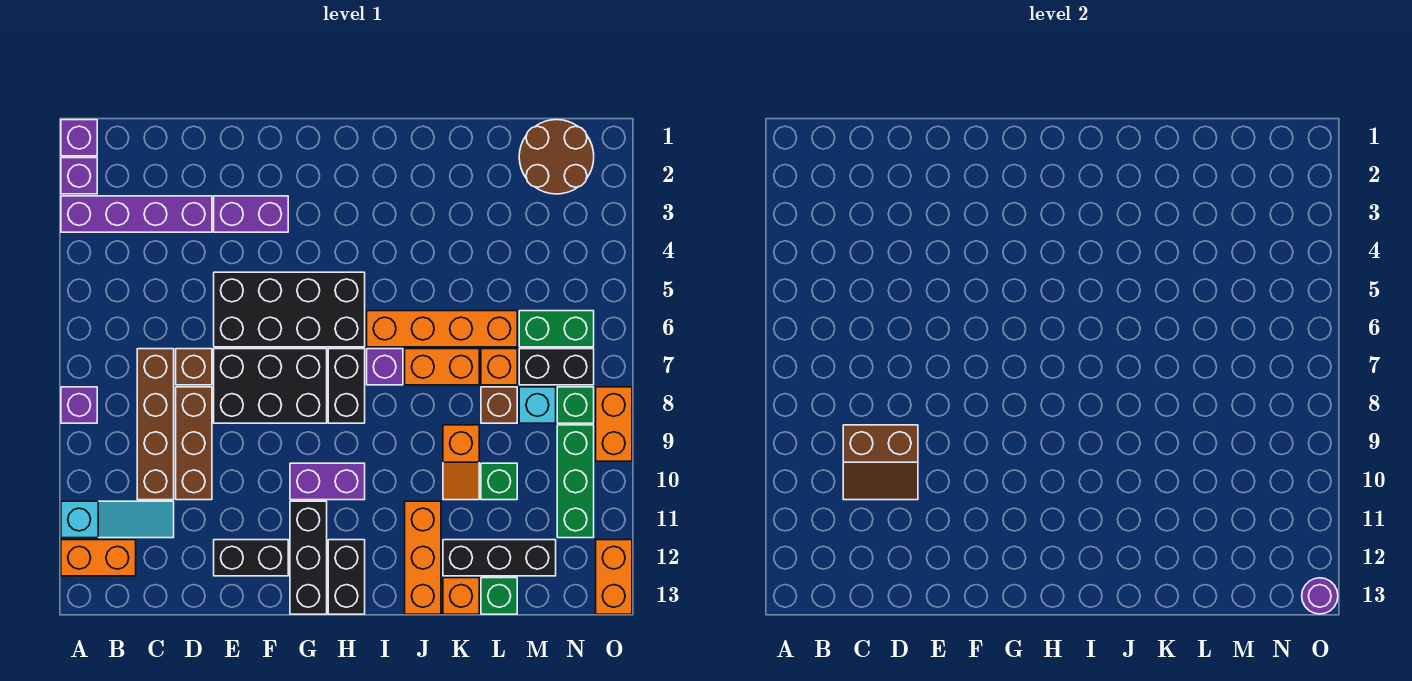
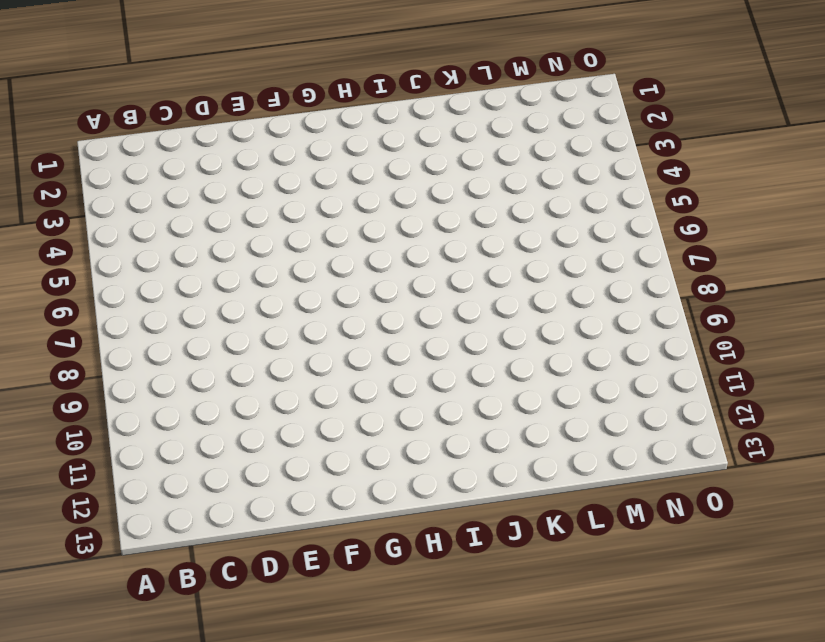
none -> purple 1x1 brick [61,120,97,156]
none -> purple 1x1 brick [61,158,97,194]
none -> purple 1x4 brick [61,196,212,232]
none -> purple 1x1 brick [61,387,97,423]

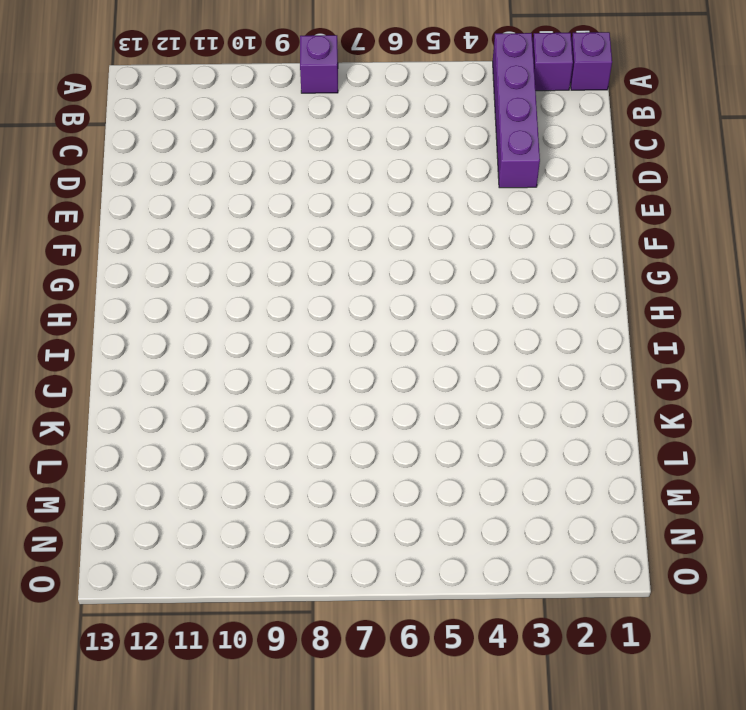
none -> cyan 1x3 slope [61,501,174,538]
none -> orange 1x2 brick [61,540,136,576]
none -> brown 1x4 brick [137,349,174,500]
none -> brown 1x1 brick [176,349,212,385]

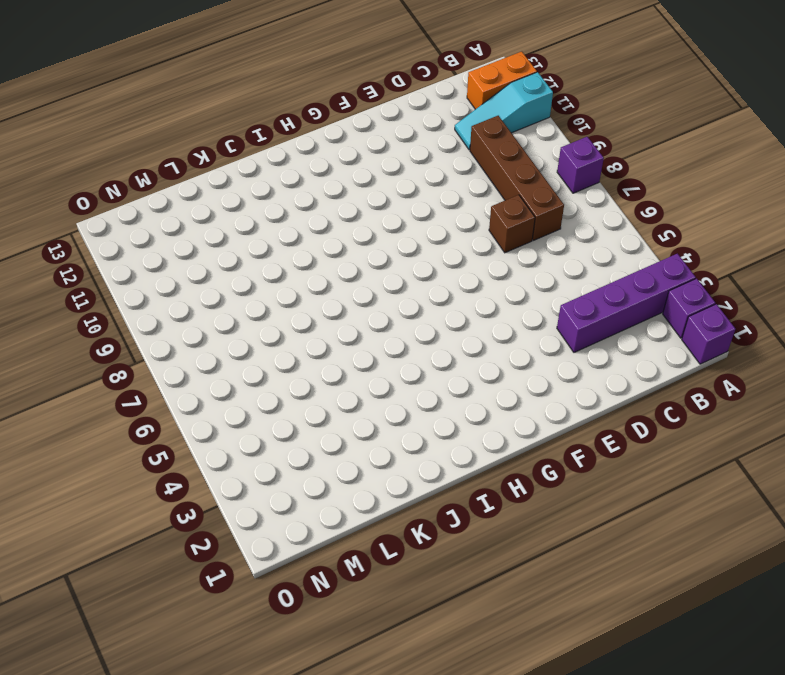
none -> brown 1x3 brick [176,387,212,500]
none -> purple 1x2 brick [214,196,288,232]
none -> black 2x4 brick [214,272,365,347]
none -> black 2x3 brick [214,349,327,423]

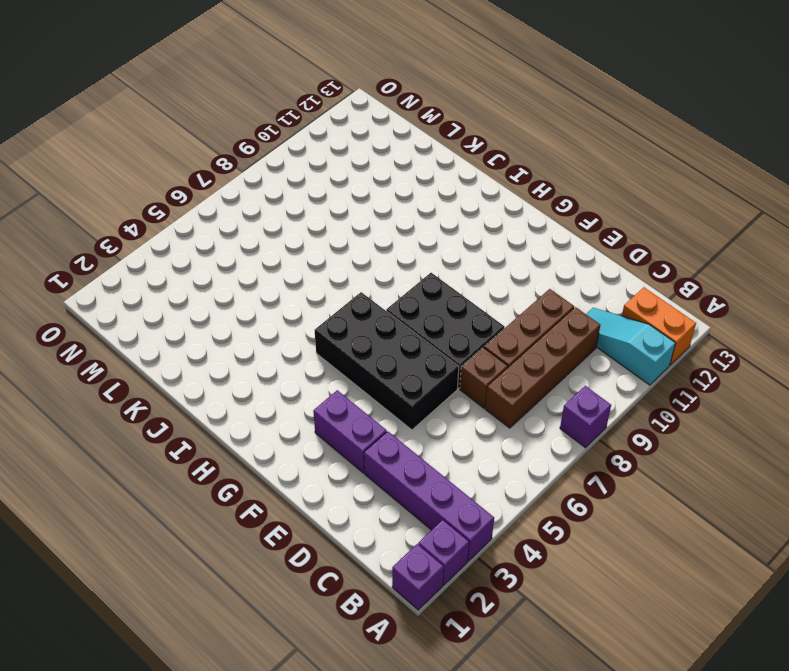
none -> black 1x2 brick [214,540,288,576]
none -> purple 1x2 brick [290,463,365,500]
none -> black 1x3 brick [290,501,327,614]
none -> black 1x2 brick [328,349,365,423]

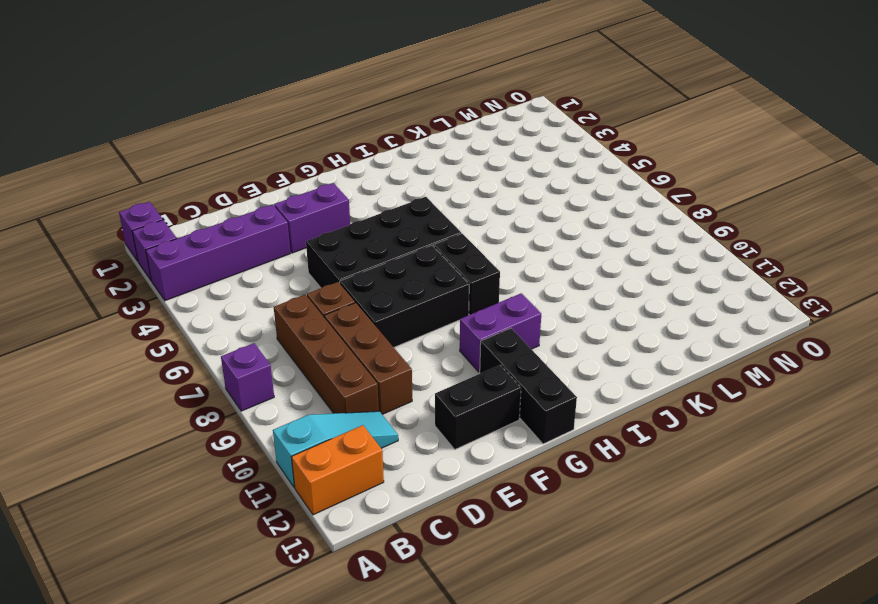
none -> black 1x2 brick [328,540,365,614]
none -> orange 1x4 brick [367,311,517,347]
none -> purple 1x1 brick [367,349,403,385]
none -> orange 1x2 brick [405,349,479,385]

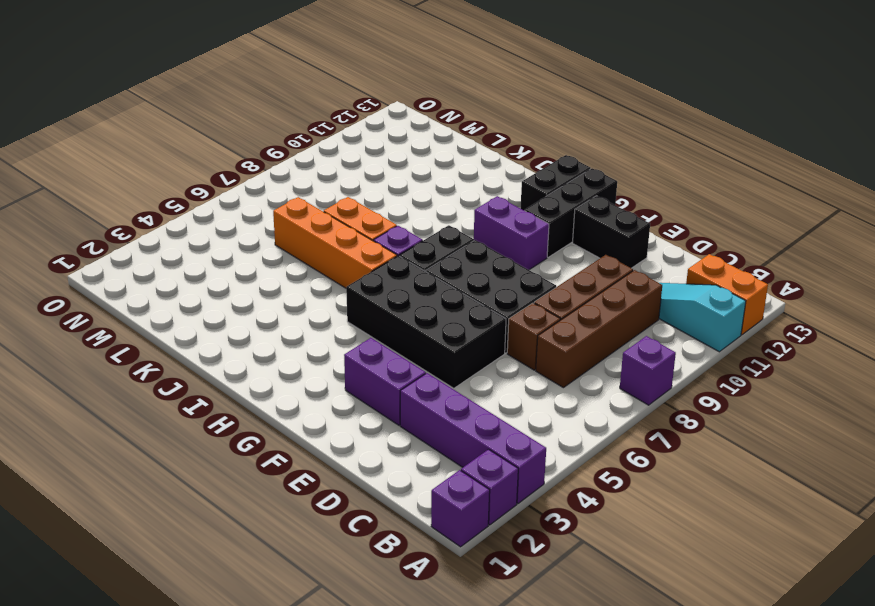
none -> orange 1x3 brick [405,501,441,614]
none -> orange 1x2 slope [443,425,479,500]
none -> black 1x3 brick [443,540,556,576]
none -> orange 1x1 brick [443,578,479,614]

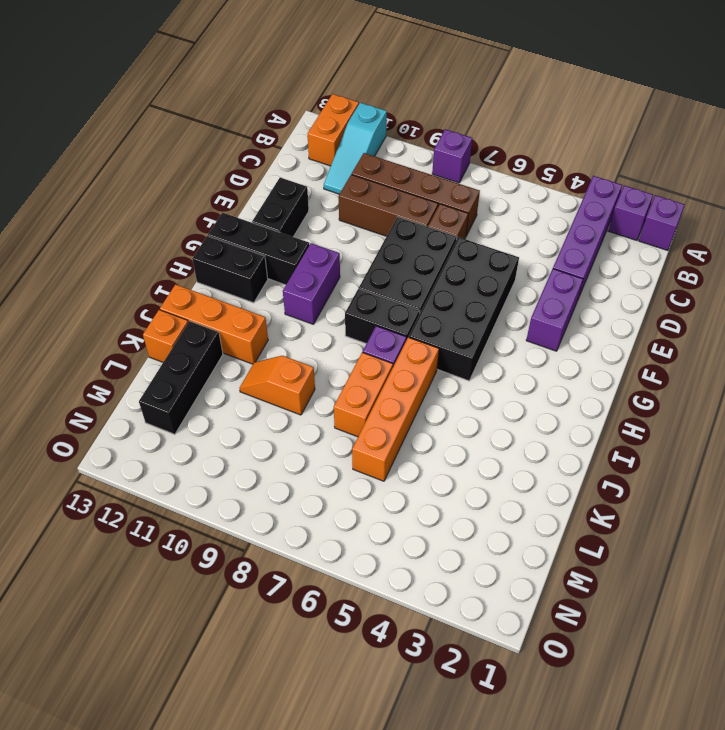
none -> orange 1x1 brick [481,349,517,385]
none -> brown 1x1 brick [481,387,517,423]
none -> green 1x1 brick [481,463,517,500]
none -> green 1x1 brick [481,578,517,614]

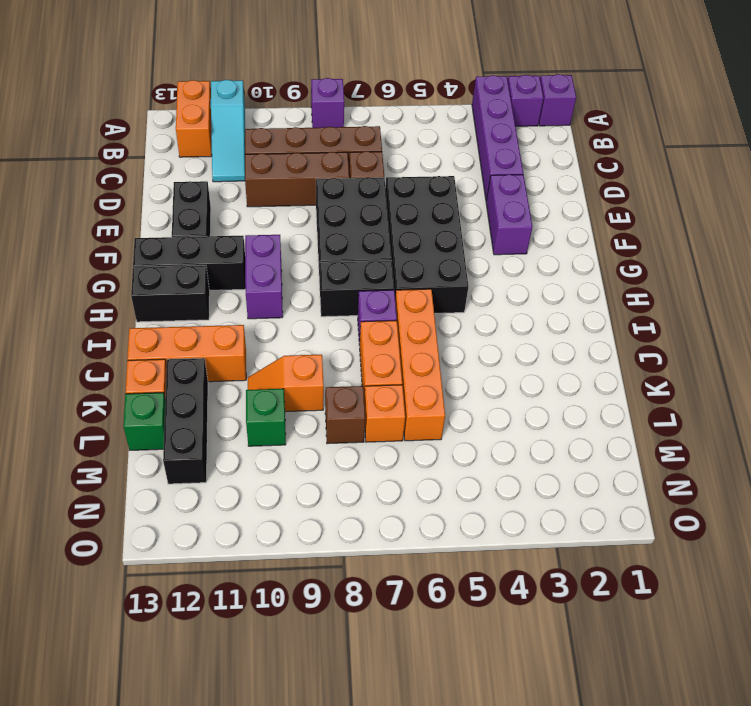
none -> brown 2x2 round brick [519,120,594,194]
none -> green 1x2 brick [519,311,594,347]
none -> black 1x2 brick [519,349,594,385]
none -> cyan 1x1 brick [519,387,556,423]

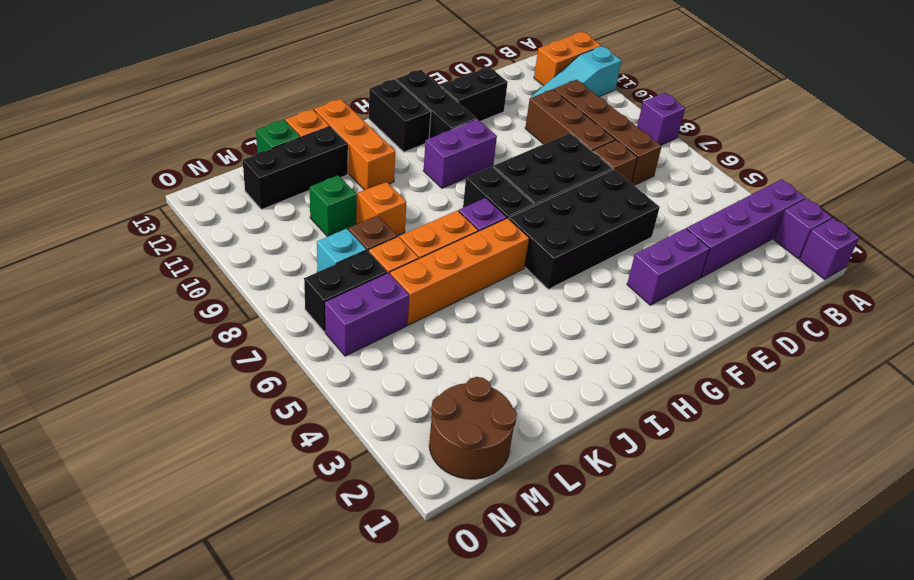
purple 1x2 brick [325,273,409,356] -> green 1x2 brick [519,311,594,347]
none -> green 1x1 brick [557,387,594,423]
none -> green 1x3 brick [557,425,594,538]
none -> orange 1x2 brick [596,387,632,461]
none -> orange 1x2 brick [596,540,632,614]

